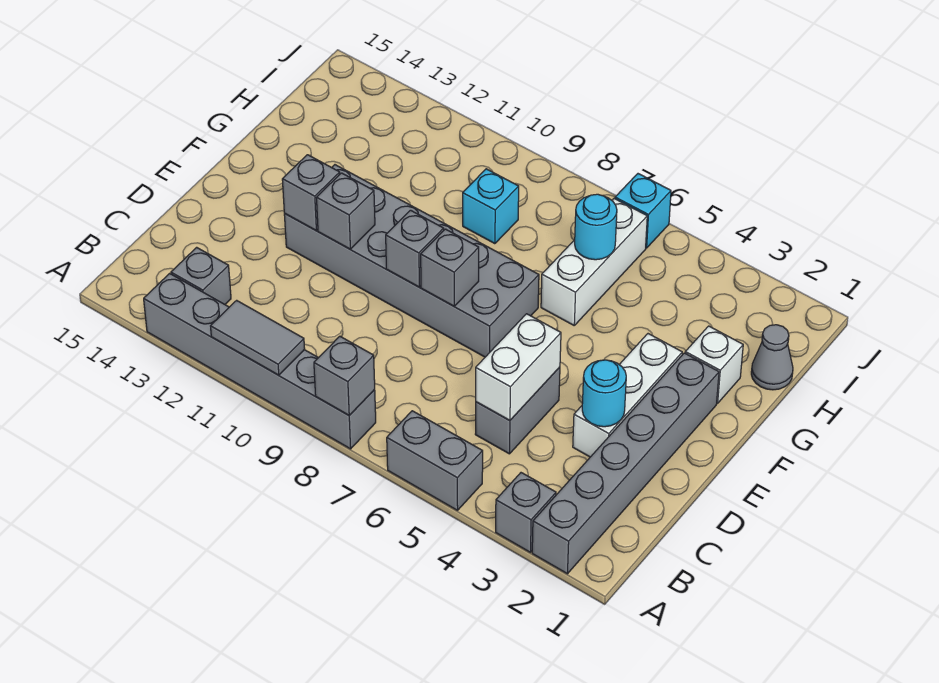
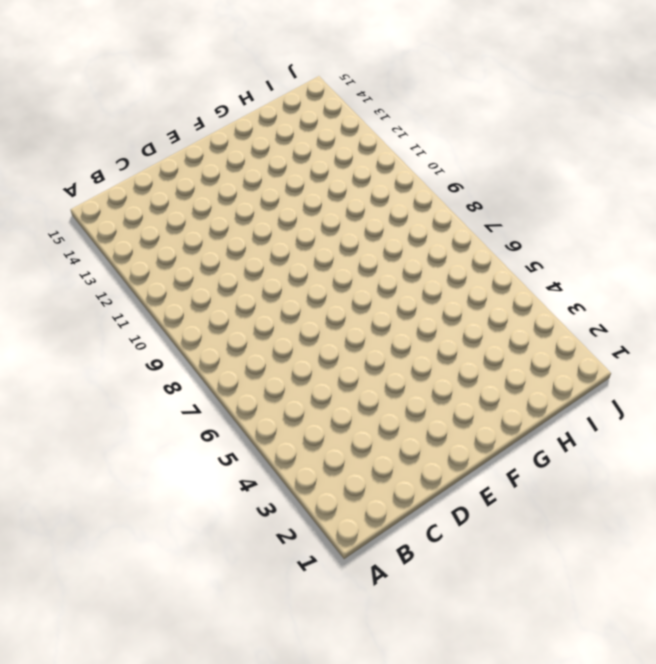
none -> grey 1x6 brick [532,353,719,574]
none -> grey 1x1 brick [496,473,556,552]
none -> grey 1x2 brick [387,411,483,510]

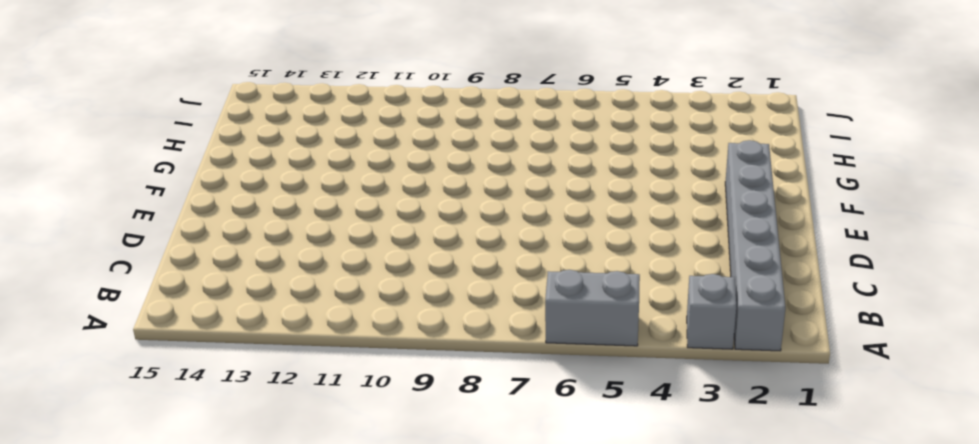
none -> grey 1x6 brick [144,273,376,449]
none -> grey 1x1 brick [171,247,231,304]
none -> grey 1x2 brick [475,367,560,454]

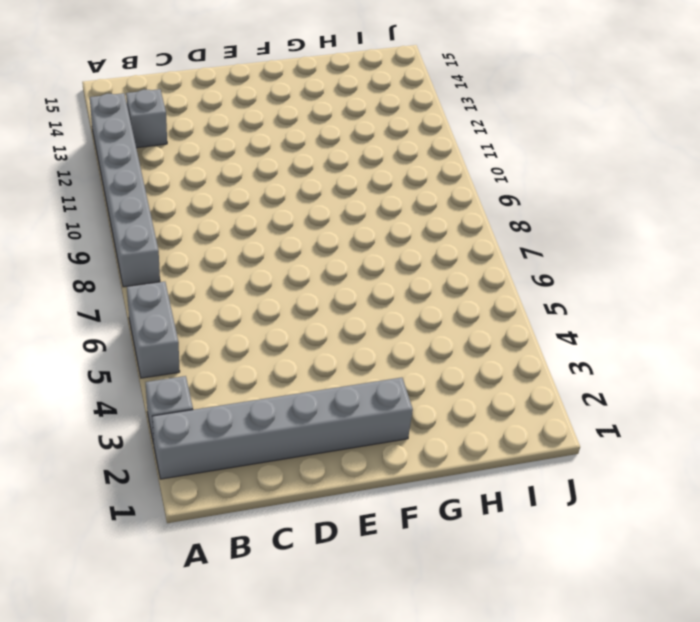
none -> grey 1x2 brick [475,367,560,454]
none -> white 1x3 brick [573,334,682,457]
none -> grey 2x6 brick [284,165,539,357]

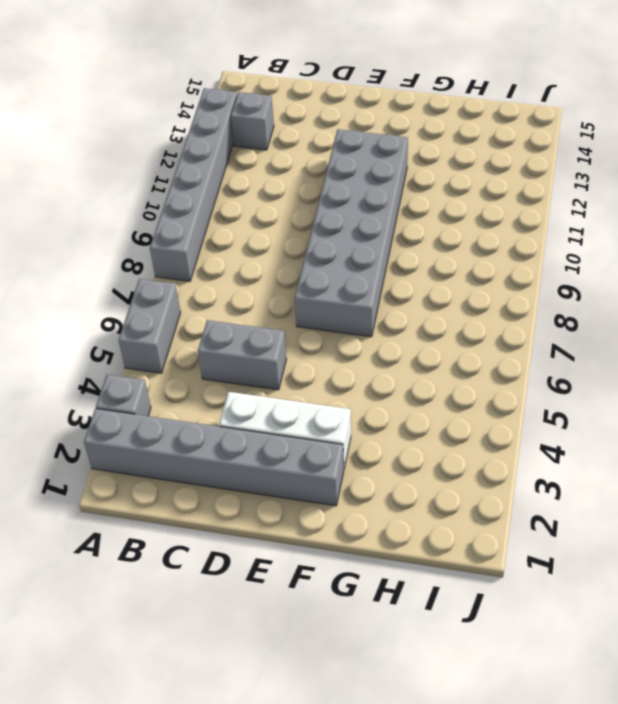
none -> white 1x1 brick [685,326,743,403]
none -> white 1x3 brick [541,199,647,325]
none -> grey 1x1 cone [751,325,793,390]

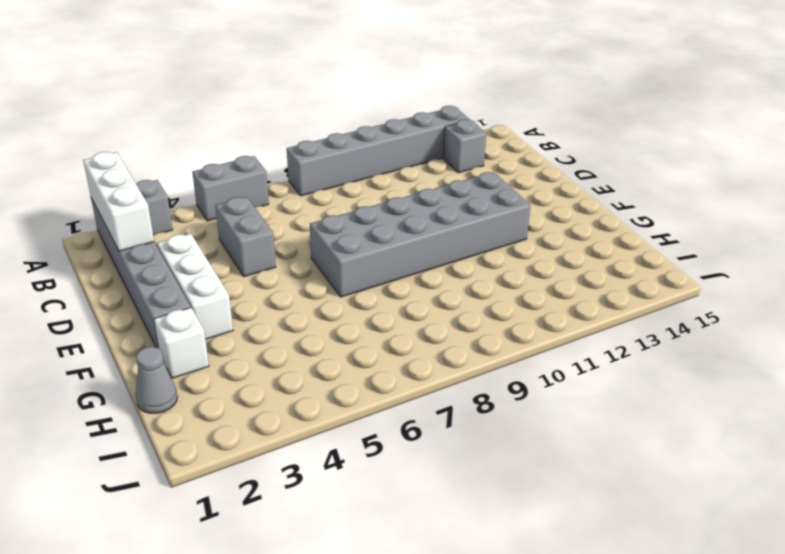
white 1x3 brick [83,152,154,251] -> white 1x3 brick moved to [541,199,647,325]
none -> cyan 1x1 brick [463,169,519,244]
none -> cyan 1x1 brick [615,174,671,248]
none -> grey 1x1 brick [314,336,375,415]

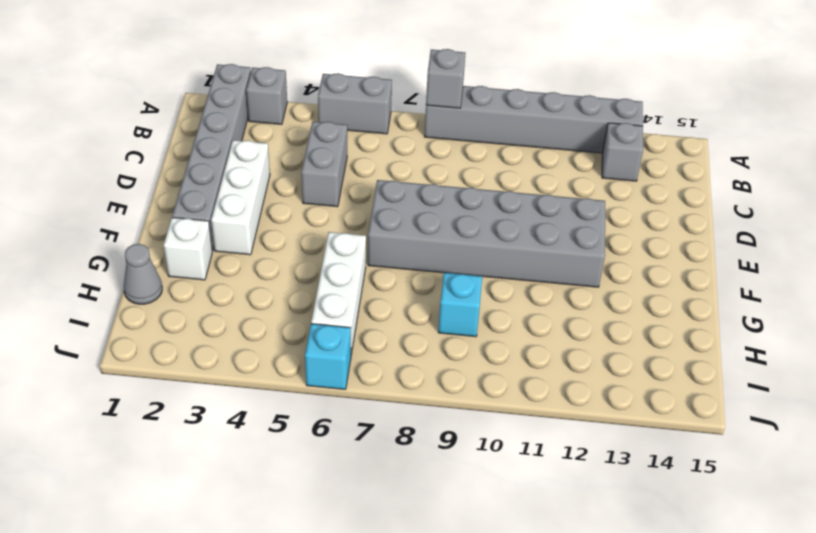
none -> grey 1x2 tile [211,300,305,375]
none -> white 1x2 brick [476,314,561,420]
none -> cyan 1x1 round brick [582,360,626,427]

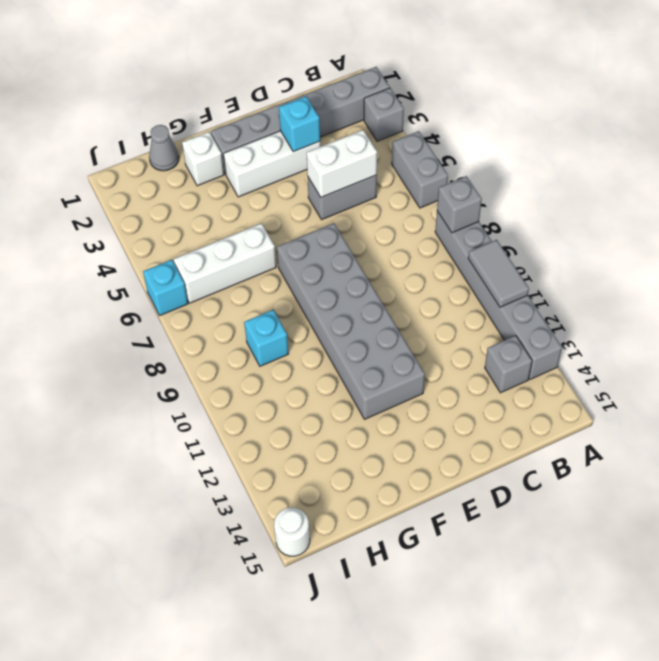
cyan 1x1 brick [279,96,320,152] -> cyan 1x1 round brick [582,360,626,427]
white 1x1 round brick [274,508,310,556] -> none
none -> grey 1x1 brick [421,229,479,306]
none -> grey 1x1 brick [386,210,444,287]
none -> grey 1x1 brick [316,173,375,249]

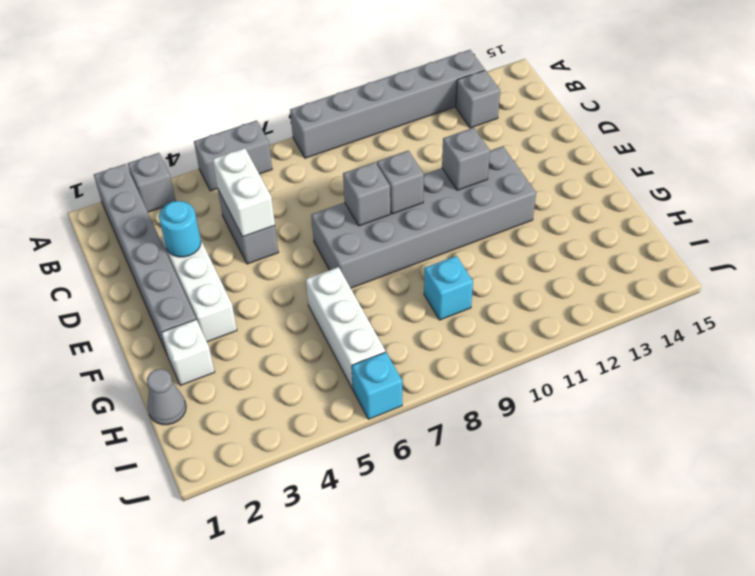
none -> grey 1x1 brick [314,336,375,415]
none -> grey 1x2 tile [211,300,305,375]
none -> grey 1x1 brick [282,155,340,230]

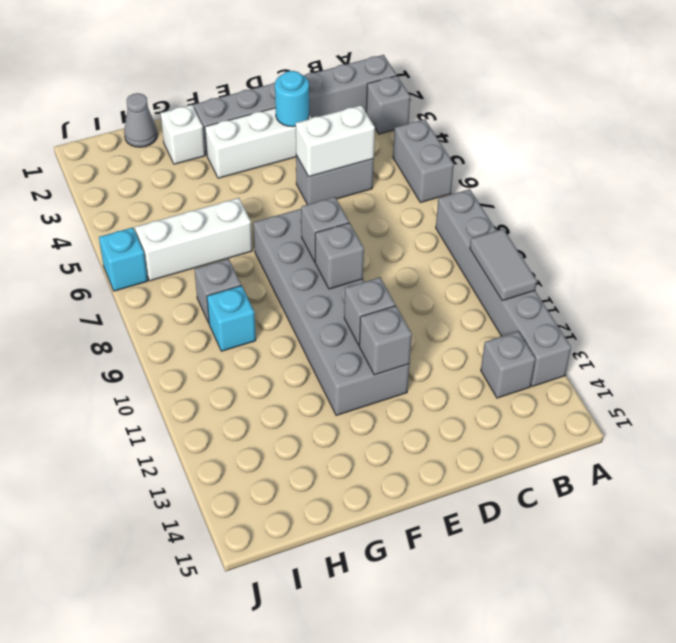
grey 1x1 brick [195,259,241,323] -> grey 1x1 brick moved to [314,336,375,415]
none -> cyan 1x1 round brick [575,194,617,260]

